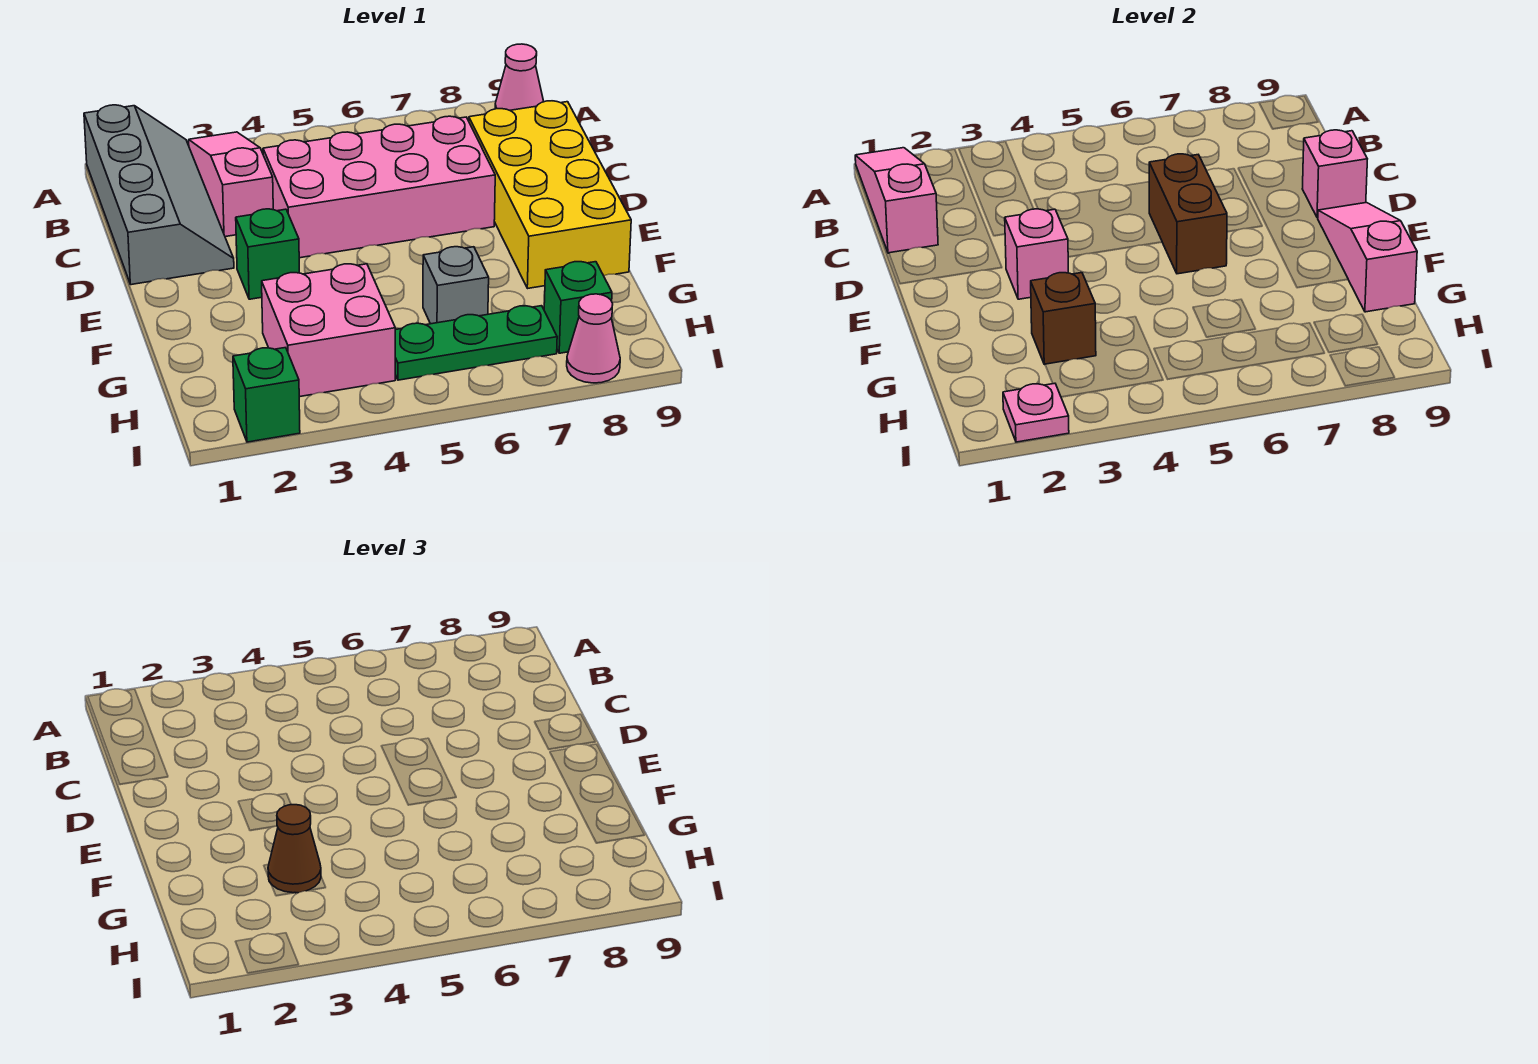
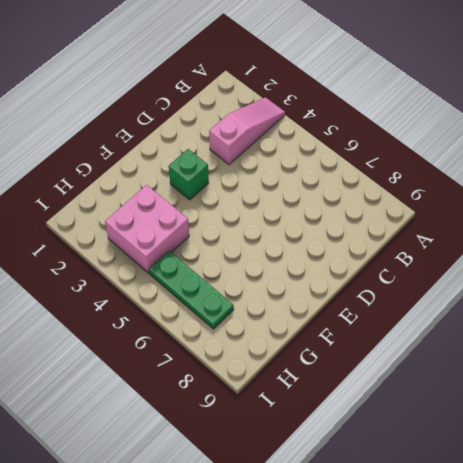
none -> grey 2x4 slope [84,105,234,285]
none -> pink 1x1 cone [495,44,544,110]
none -> pink 2x4 brick [263,116,495,258]

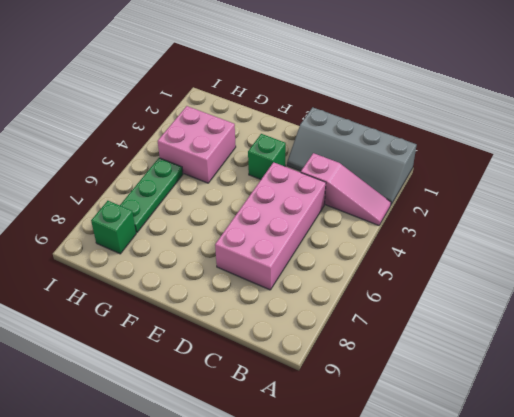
none -> pink 1x1 cone [495,44,544,110]
none -> yellow 2x4 brick [469,101,631,288]
none -> grey 1x1 brick [423,247,489,324]

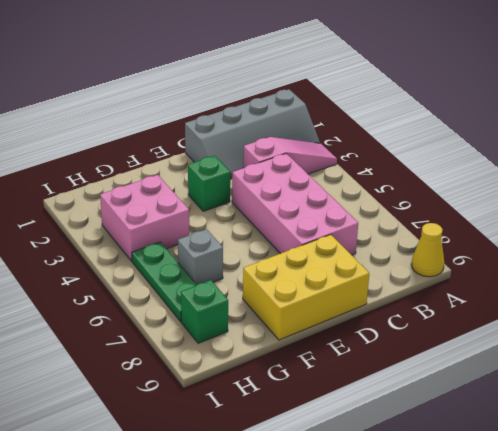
yellow 1x1 cone [411,223,444,277] -> pink 1x1 cone [495,44,544,110]
yellow 2x3 brick [243,235,369,340] -> yellow 2x4 brick [469,101,631,288]
none -> green 1x1 brick [233,348,300,442]
none -> pink 1x1 cone [567,294,620,383]
none -> pink 1x3 slope [855,148,938,253]

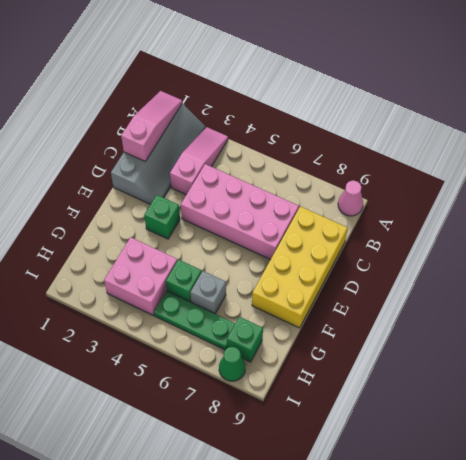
green 1x1 brick [166,259,202,302] -> green 1x1 brick moved to [233,348,300,442]
green 1x1 cone [219,347,245,381] -> pink 1x1 cone [567,294,620,383]
none -> brown 1x2 brick [1149,154,1227,274]
none -> pink 1x1 brick [1302,130,1367,218]
none -> pink 1x1 brick [1005,209,1068,299]

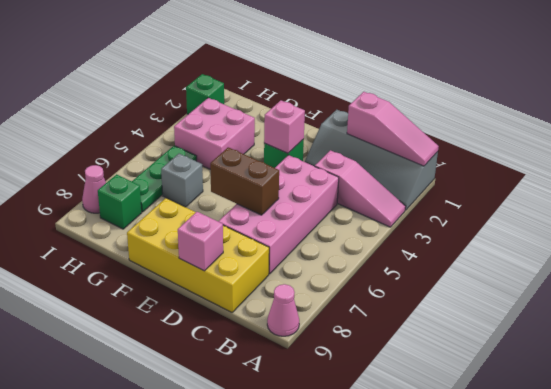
none -> pink 1x3 slope [1318,203,1417,312]
none -> brown 1x1 brick [1031,273,1096,365]
none -> pink 1x1 plate [1003,383,1069,442]

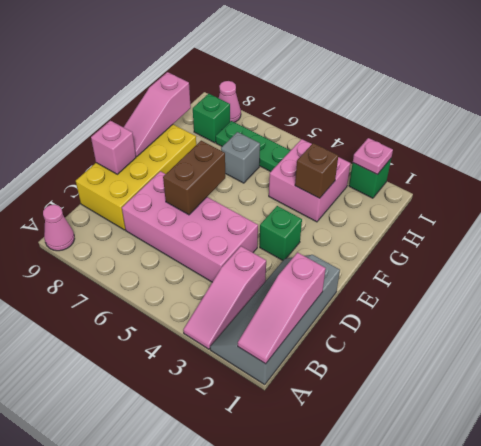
none -> pink 1x1 brick [1005,209,1068,299]
none -> brown 1x1 cone [268,805,321,893]

